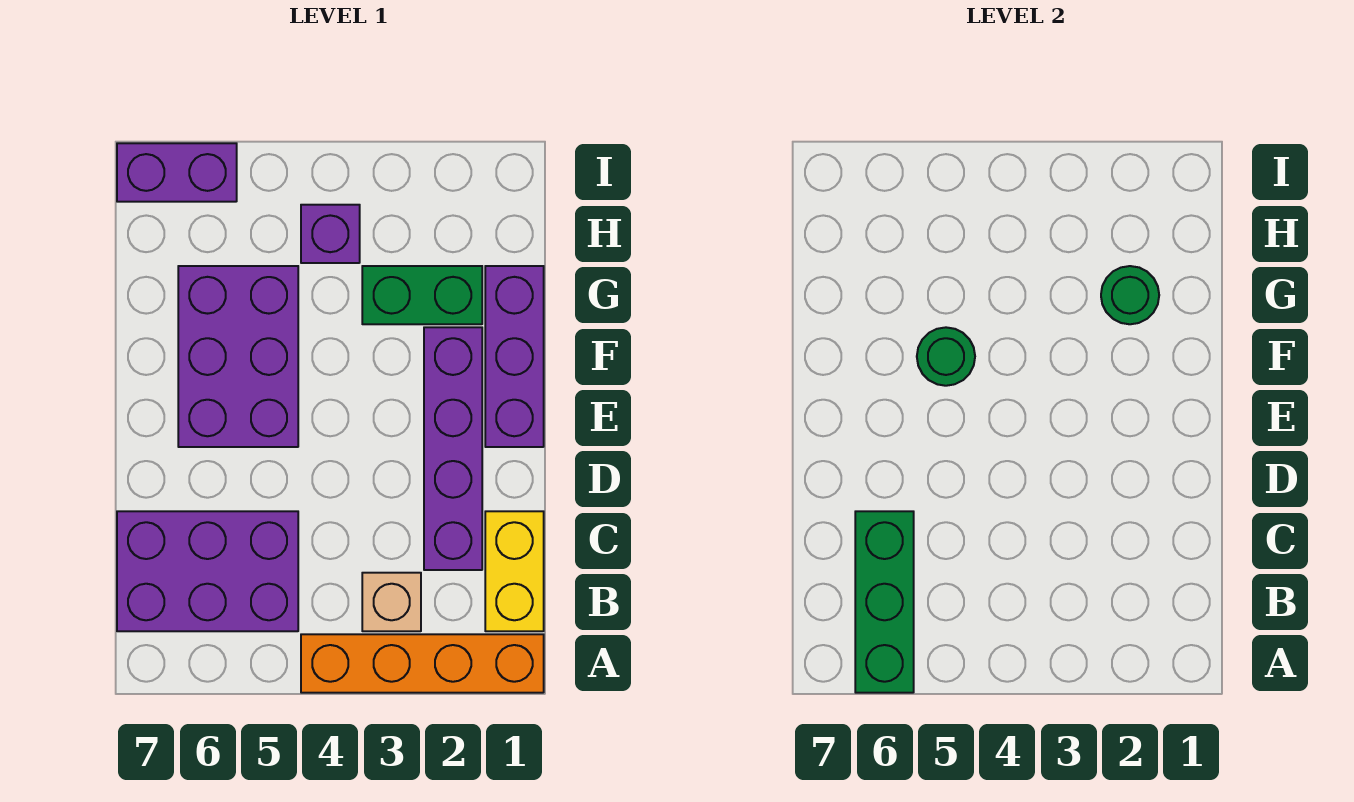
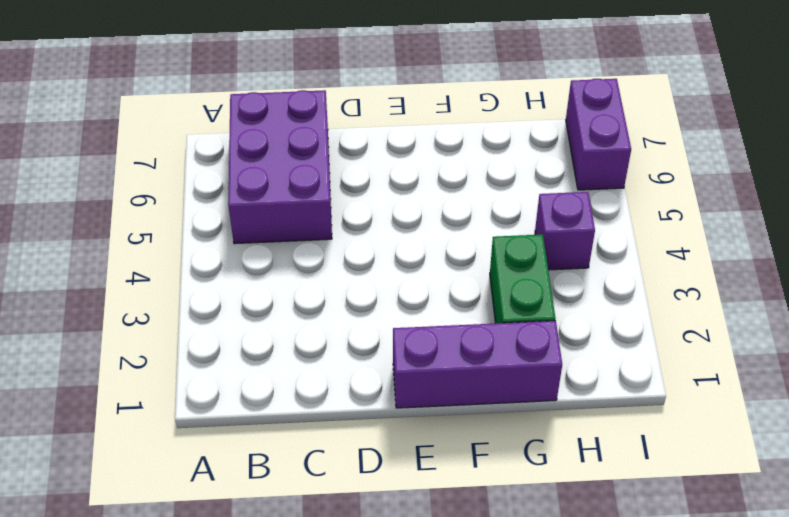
none -> orange 1x4 brick [301,634,544,693]
none -> yellow 1x2 brick [485,511,544,631]
none -> tan 1x1 brick [362,573,421,631]

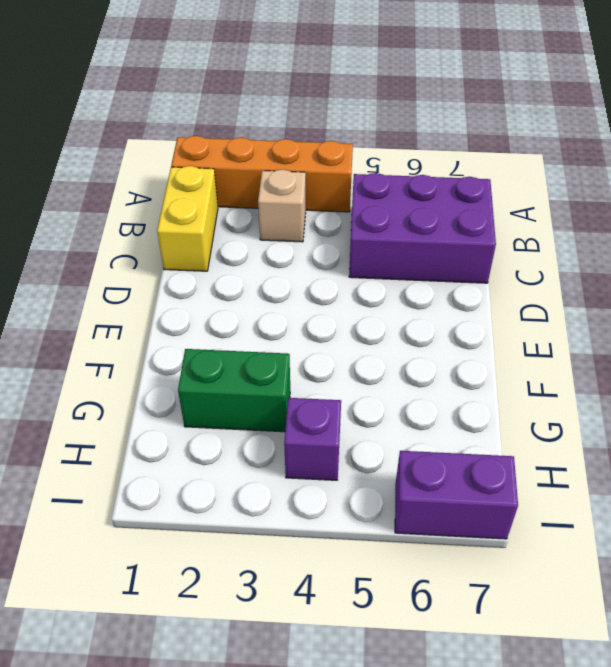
none -> purple 1x4 brick [424,327,482,570]
none -> purple 1x3 brick [485,266,544,447]
none -> purple 2x3 brick [178,266,298,447]

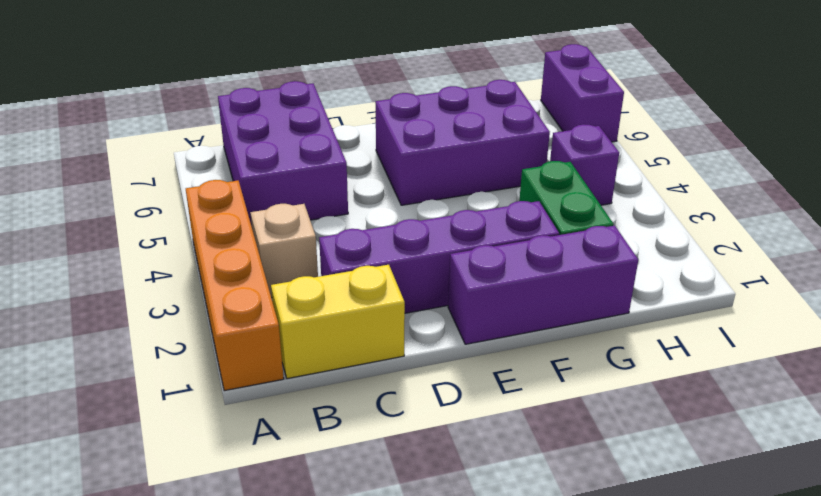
none -> green 1x3 brick [855,511,914,693]
none -> green 1x1 round brick [917,327,975,386]
none -> green 1x1 round brick [1101,266,1159,324]

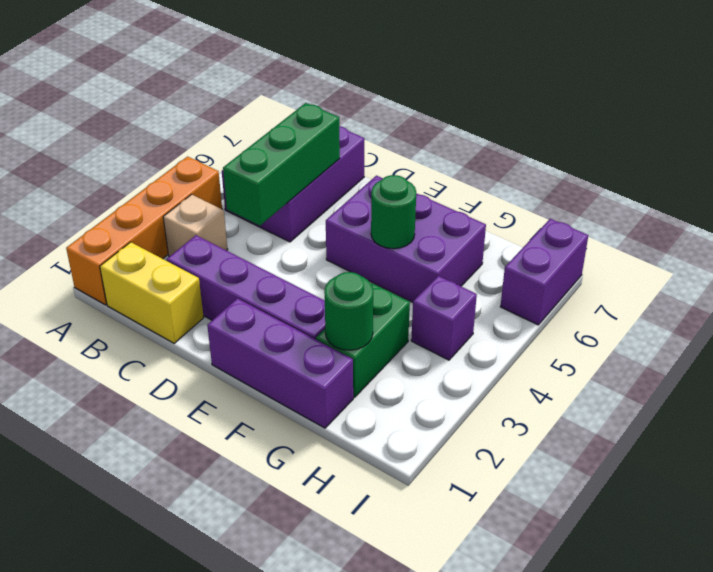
green 1x3 brick [223,103,340,226] -> green 1x3 brick turned to [855,511,914,693]

